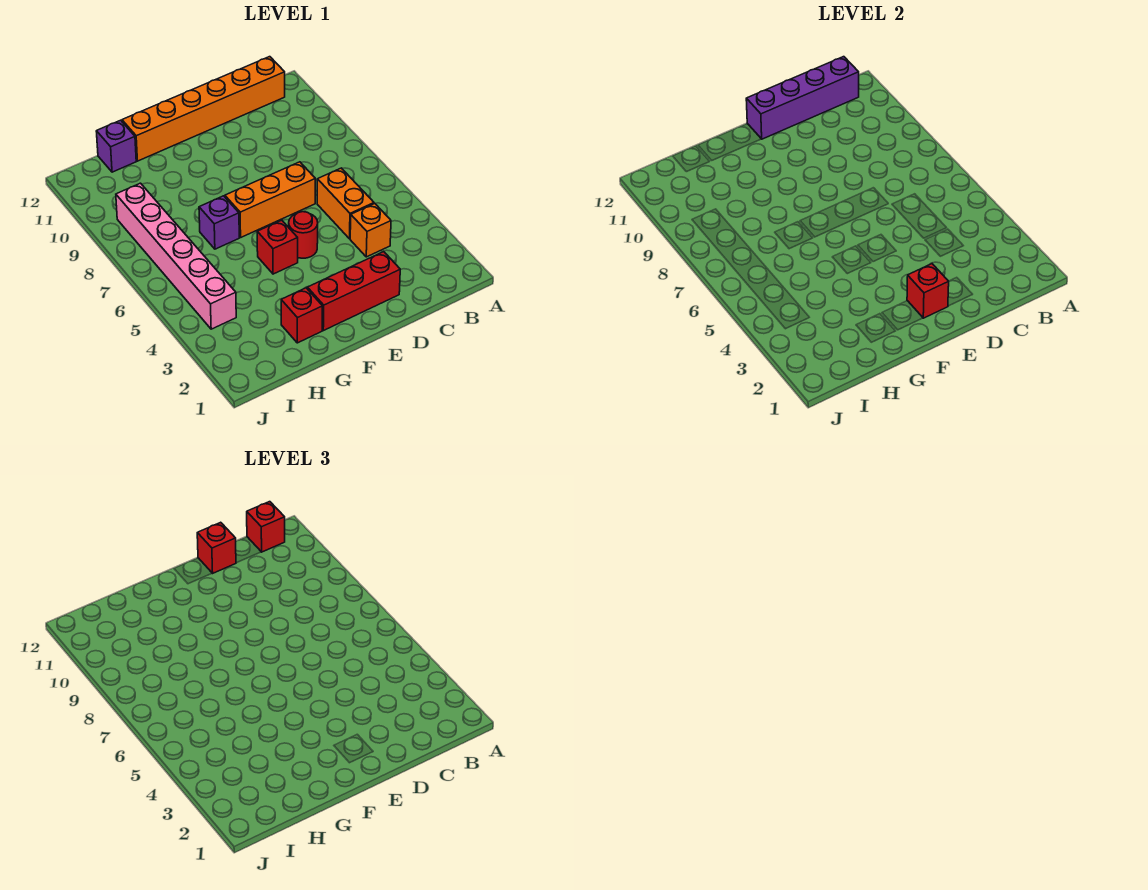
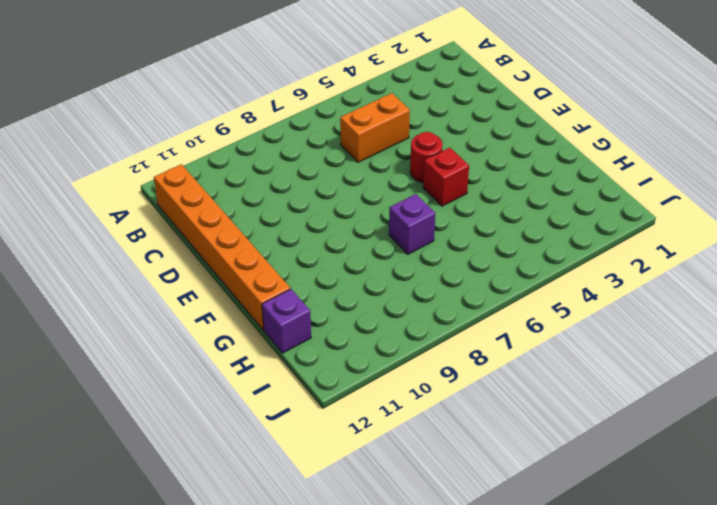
none -> orange 1x1 brick [350,204,391,257]
none -> red 1x3 brick [307,252,400,331]
none -> orange 1x3 brick [225,162,315,237]

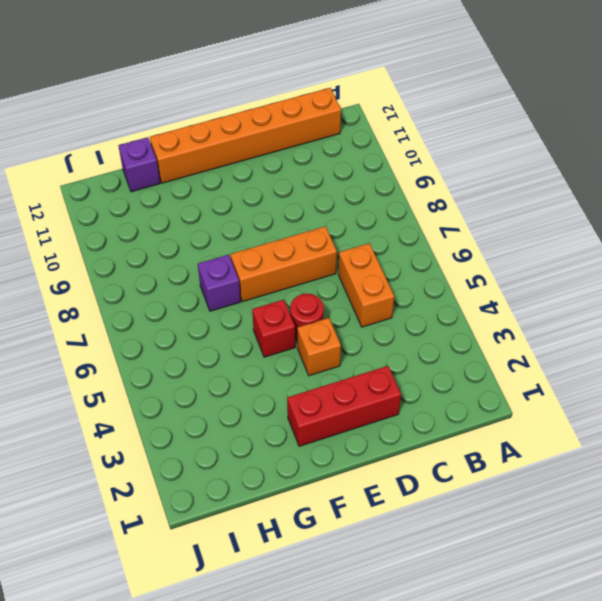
orange 1x1 brick [297,318,341,376] -> orange 1x1 brick moved to [350,204,391,257]
none -> red 1x1 brick [281,288,323,343]
none -> pink 1x6 brick [116,183,236,329]
none -> purple 1x4 brick [746,57,859,139]

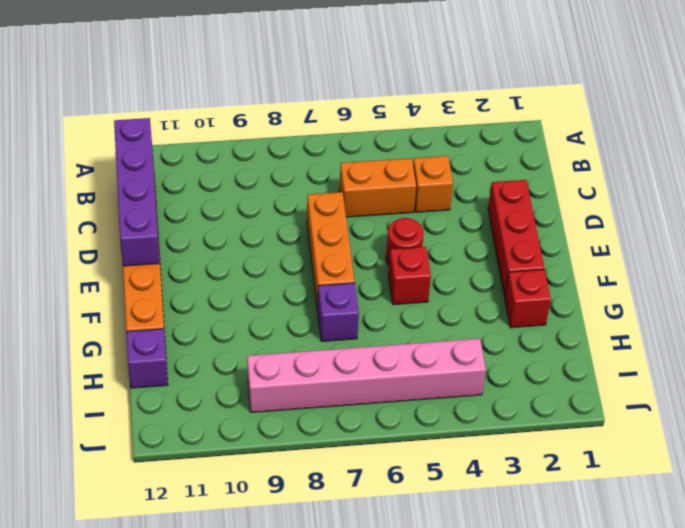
none -> red 1x1 brick [907,264,949,318]
none -> red 1x1 brick [247,502,285,552]
none -> red 1x1 brick [197,522,236,573]

